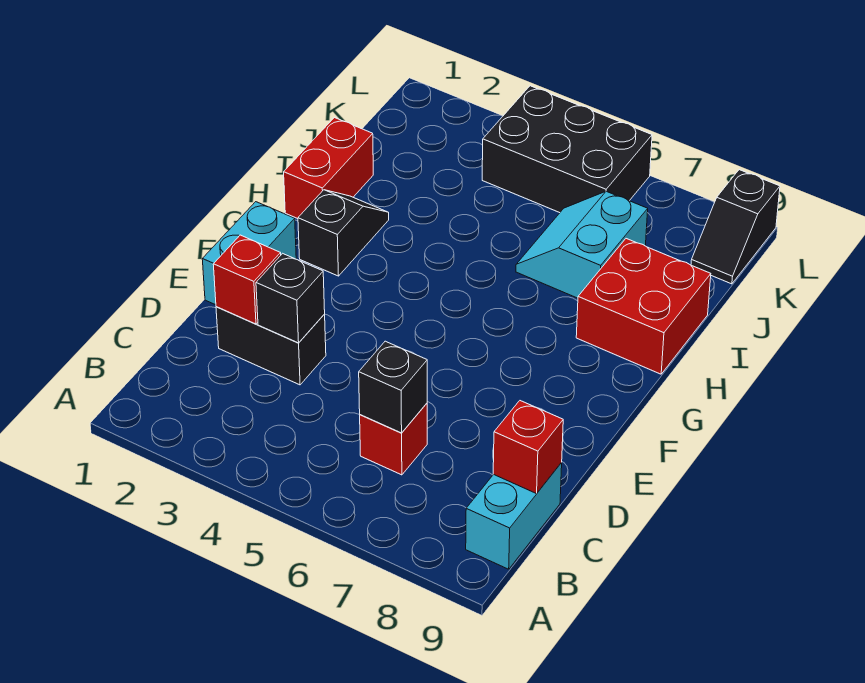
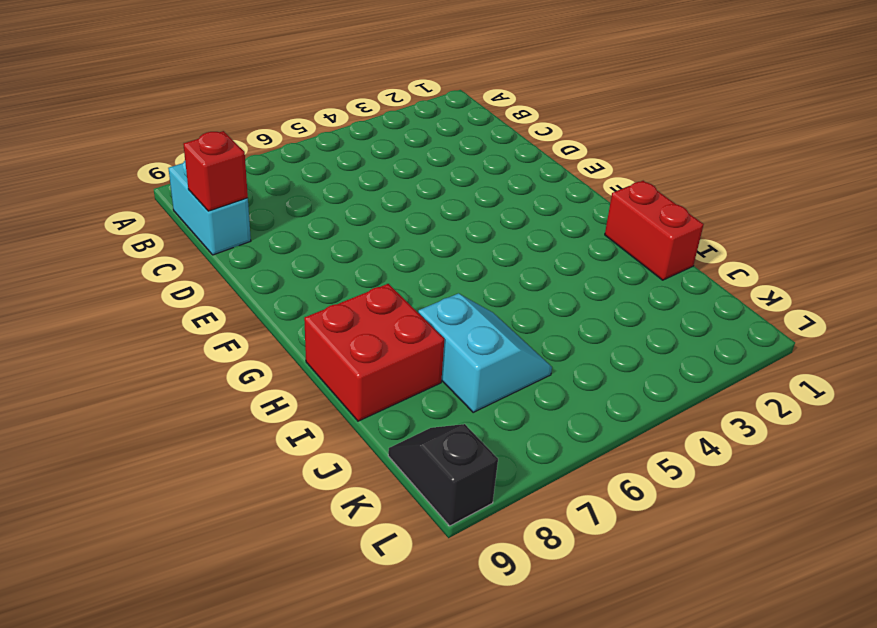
none -> red 1x1 brick [360,403,427,475]
none -> black 1x2 brick [216,307,326,385]
none -> cyan 1x2 brick [202,202,296,305]

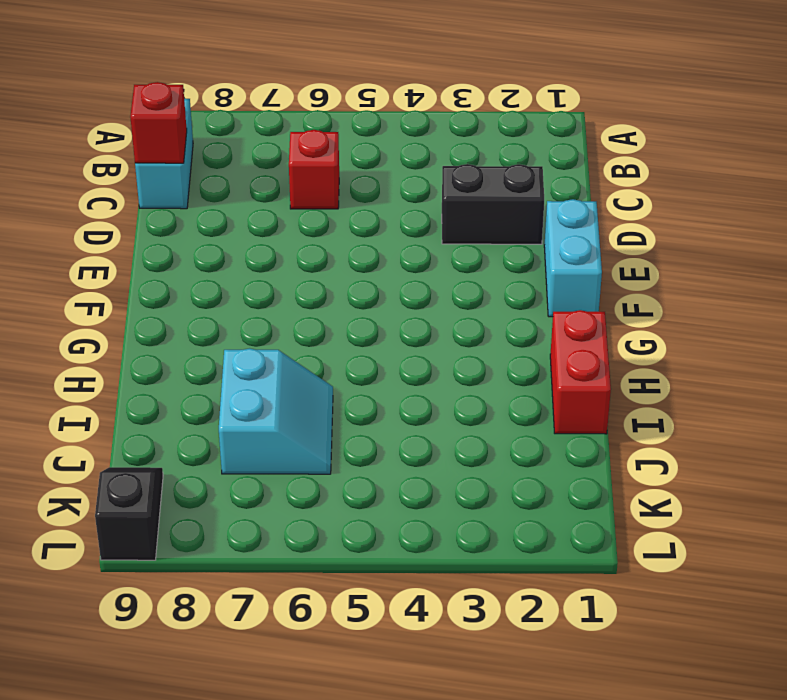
none -> black 1x2 slope [298,190,389,276]
none -> red 2x2 brick [576,239,711,374]
none -> black 2x3 brick [482,86,652,213]

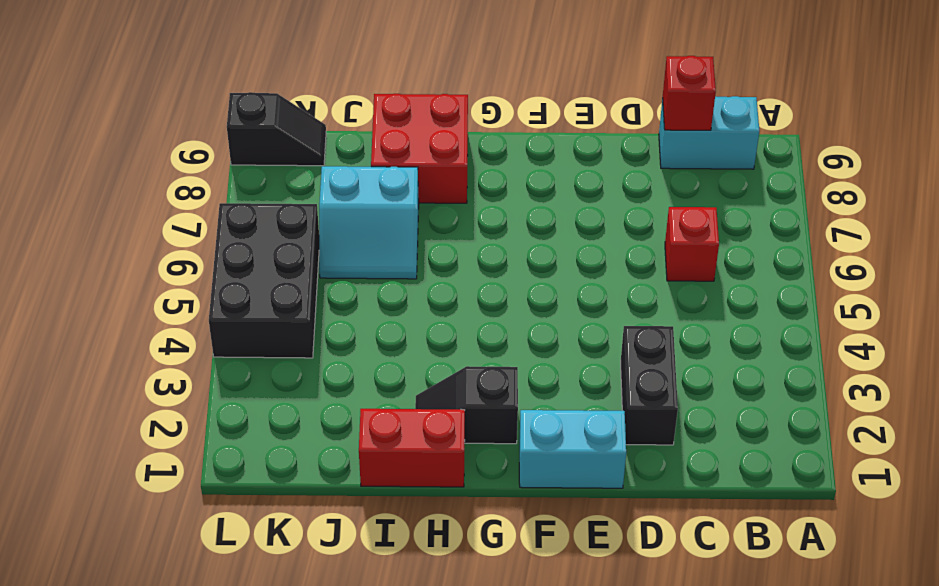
none -> black 1x1 brick [359,341,427,433]
none -> red 1x1 brick [213,235,281,324]
none -> black 1x1 brick [256,253,325,343]

